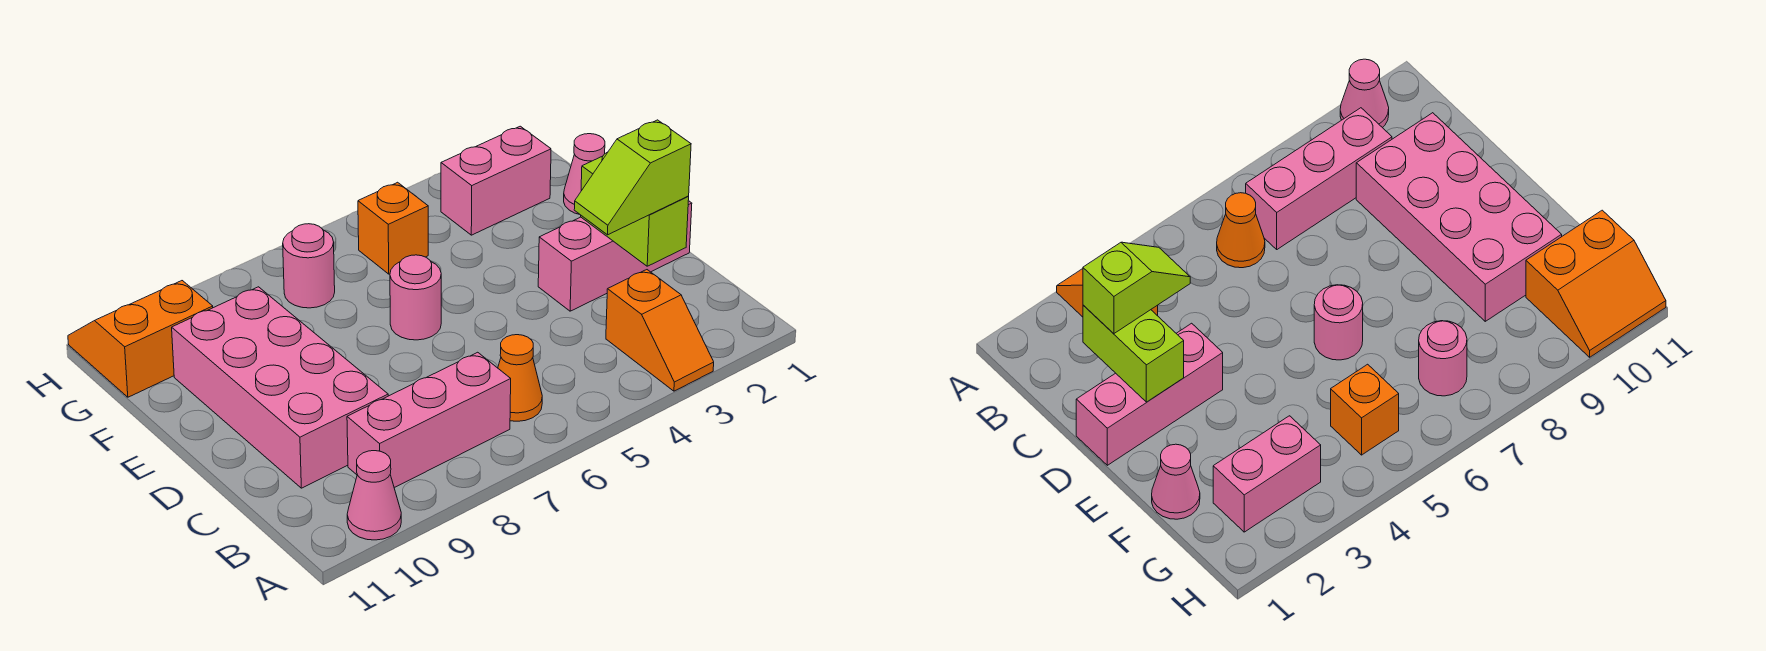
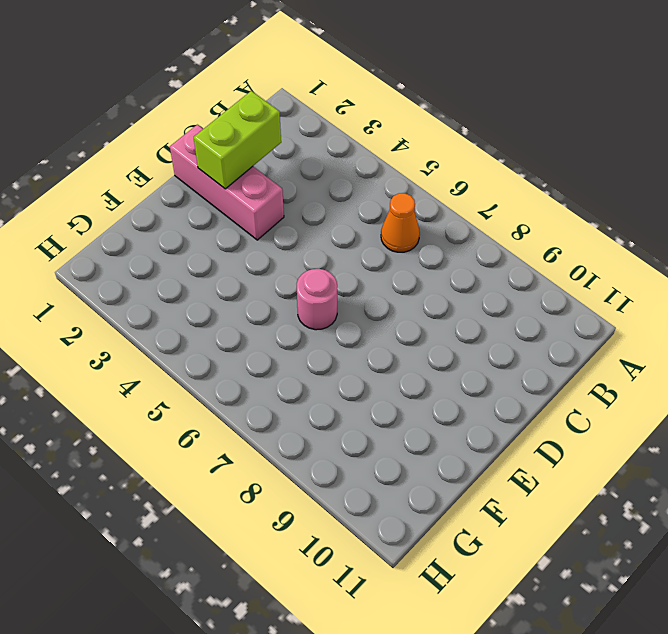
none -> orange 1x2 slope [606,270,714,391]
none -> pink 1x1 cone [347,451,401,540]
none -> pink 1x3 brick [347,352,511,488]

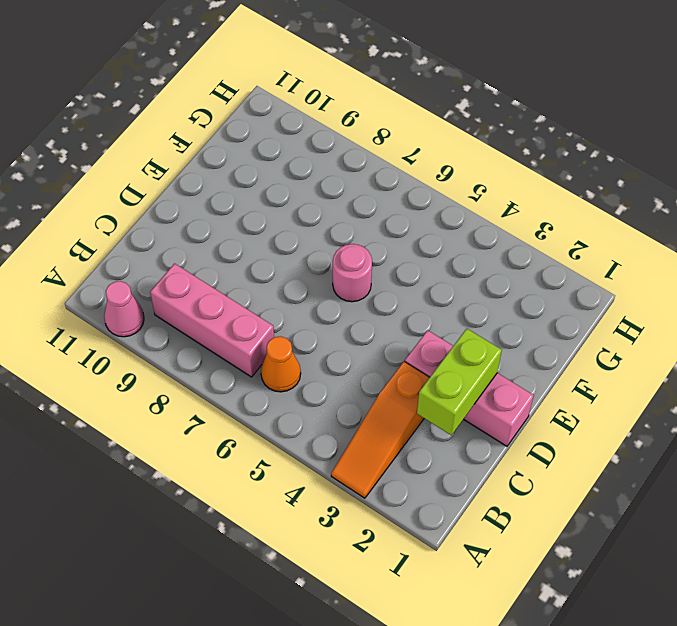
orange 1x3 slope [331,362,430,498] -> orange 1x2 slope [606,270,714,391]
none -> pink 2x4 brick [172,287,388,488]
none -> pink 1x1 cone [564,134,605,214]
none -> pink 1x2 brick [441,126,551,235]

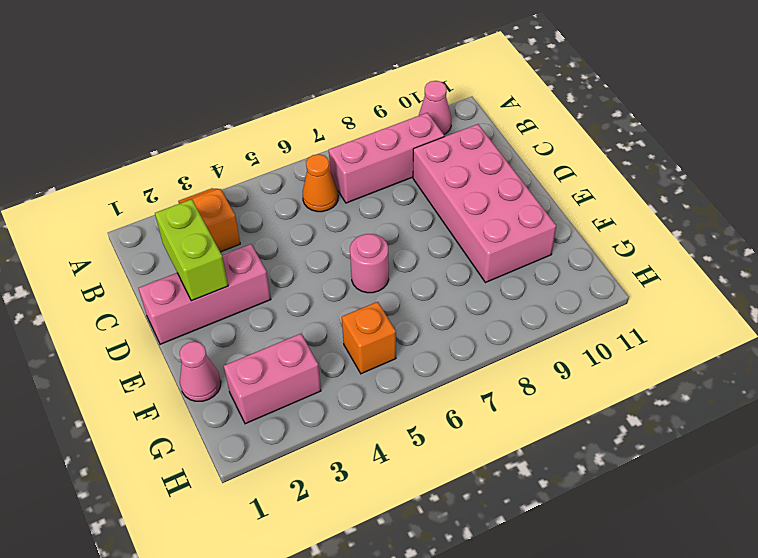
none -> pink 1x1 round brick [283,224,335,308]
none -> orange 2x2 slope [68,281,213,397]
none -> lime 1x2 slope [574,120,691,235]

